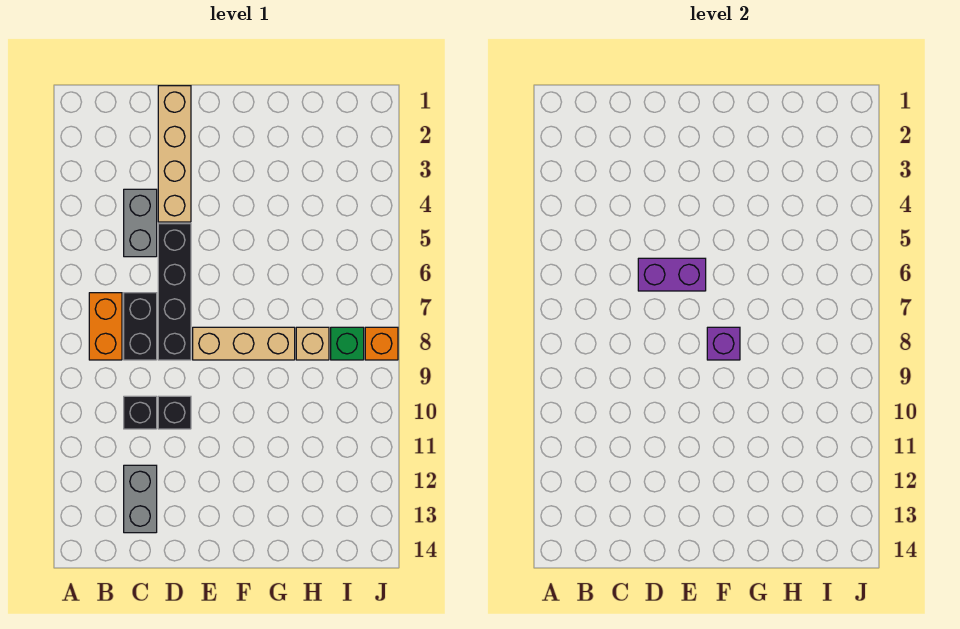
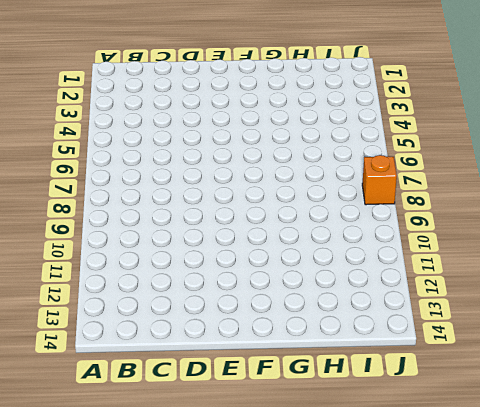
none -> orange 1x2 brick [89,293,122,360]
none -> grey 1x2 brick [124,189,157,257]
none -> black 1x2 brick [124,293,157,360]

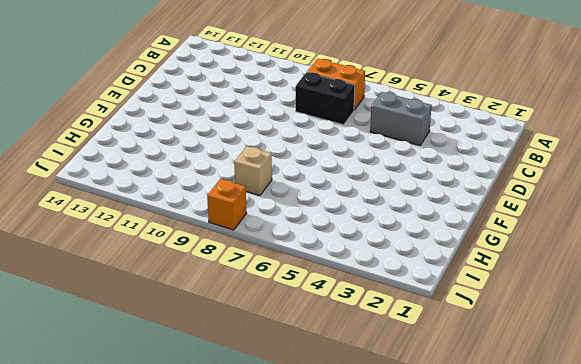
none -> black 1x1 brick [124,396,157,429]
none -> grey 1x2 brick [124,465,157,533]
none -> tan 1x4 brick [158,86,191,222]

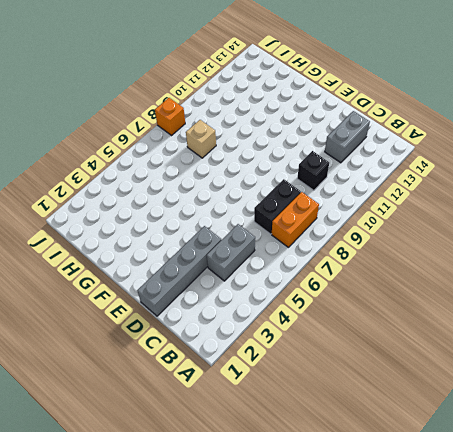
grey 1x4 brick [137,226,221,316] -> tan 1x4 brick [158,86,191,222]
none -> black 1x4 brick [158,224,191,360]
none -> black 1x1 brick [158,396,191,429]
none -> tan 1x3 brick [193,327,295,360]

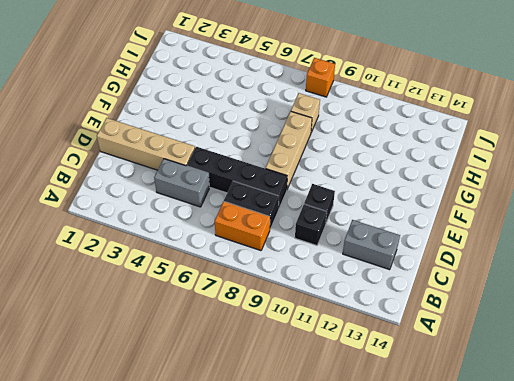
none -> green 1x1 brick [331,327,364,360]
none -> purple 1x2 brick [638,258,706,291]
none -> purple 1x1 brick [707,327,740,360]

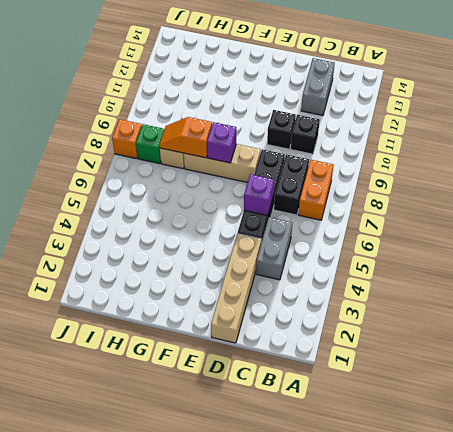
purple 1x1 brick [244,174,274,216] -> purple 1x2 brick [638,258,706,291]
orange 1x2 slope [159,117,212,158] -> none

